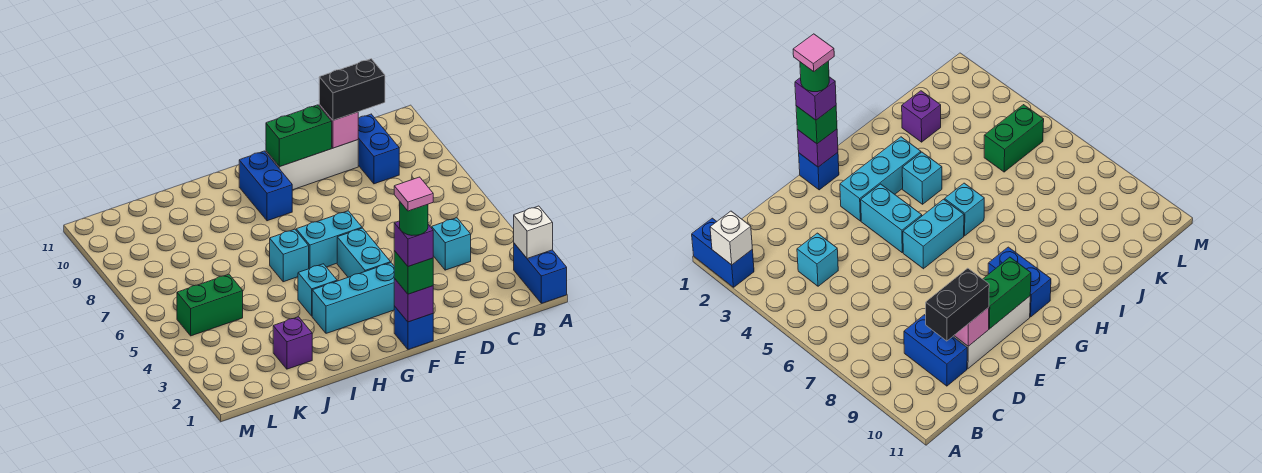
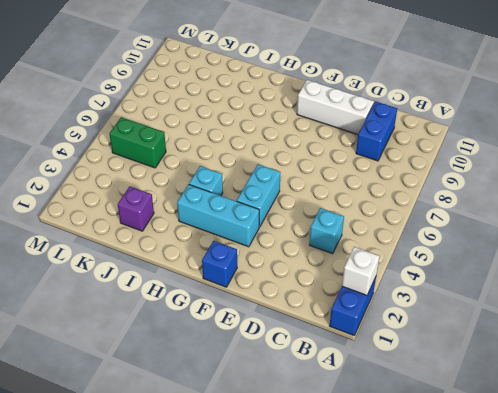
none -> cyan 1x2 brick [296,211,362,269]
none -> blue 1x2 brick [239,151,292,221]
none -> cyan 1x1 brick [270,229,309,282]

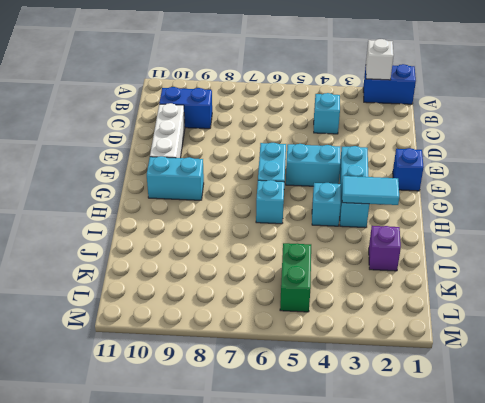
cyan 1x2 brick [147,156,204,200] -> blue 1x2 brick [239,151,292,221]
cyan 1x2 tile [342,176,399,205] -> none
none -> pink 1x1 brick [319,105,358,148]
none -> green 1x2 brick [266,105,332,167]
none -> purple 1x1 brick [394,278,433,322]

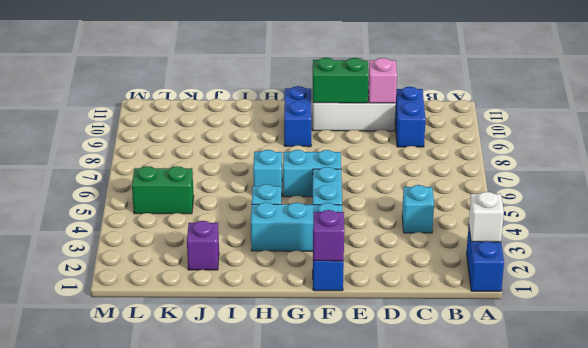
none -> black 1x2 brick [319,59,385,120]
none -> green 1x1 brick [394,251,433,294]
none -> purple 1x1 brick [394,221,433,267]

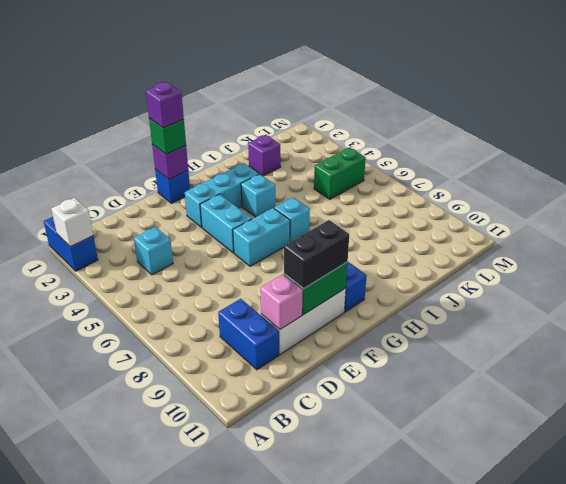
black 1x2 brick [284,220,349,288] -> black 1x2 brick moved to [319,59,385,120]
none -> green 1x1 round brick [400,202,428,235]
none -> pink 1x1 tile [394,177,433,211]

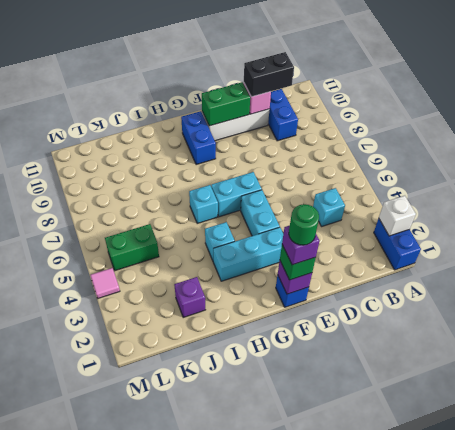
pink 1x1 tile [90,268,120,298] -> pink 1x1 tile moved to [394,177,433,211]

